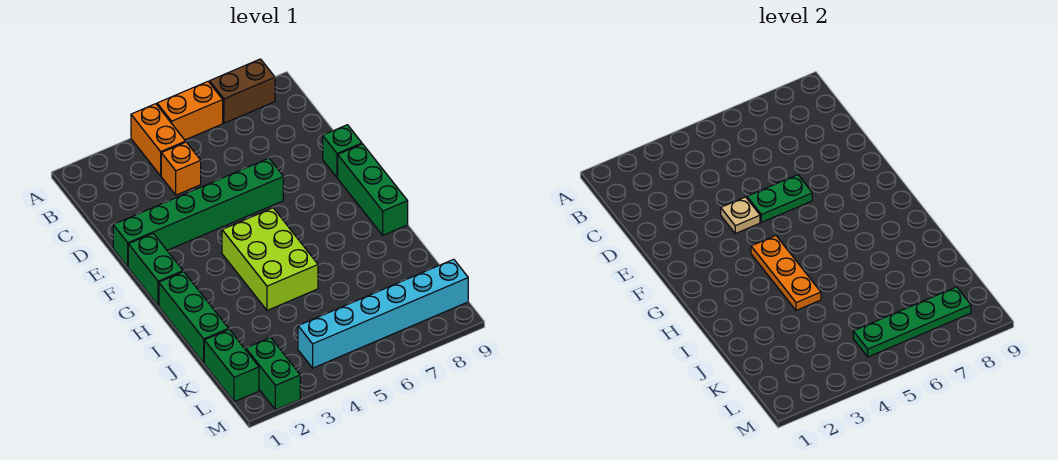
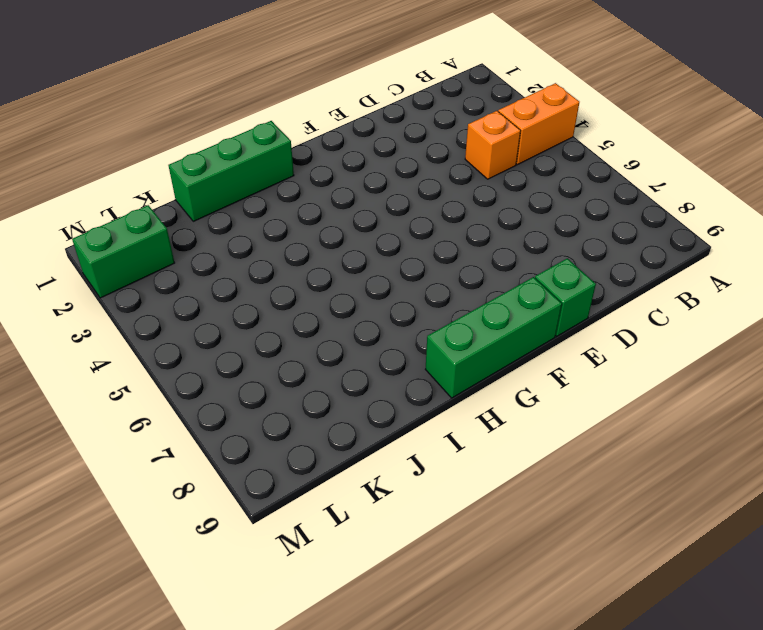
none -> orange 1x2 brick [157,82,223,140]
none -> brown 1x2 brick [209,59,275,123]
none -> green 1x6 brick [113,158,283,267]

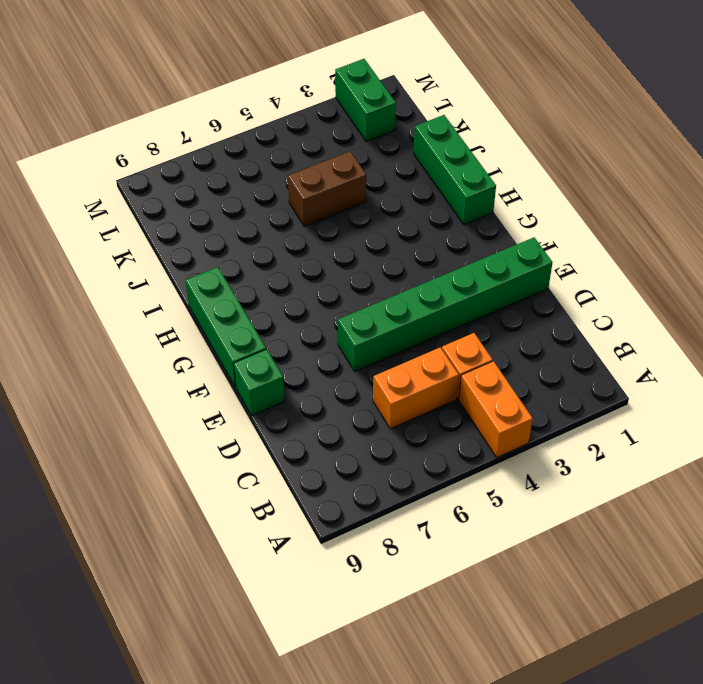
orange 1x2 brick [373,347,459,429] -> orange 1x2 brick moved to [157,82,223,140]
brown 1x2 brick [288,151,366,226] -> brown 1x2 brick moved to [209,59,275,123]
none -> green 1x2 brick [128,233,183,306]
none -> lime 2x3 brick [222,208,318,310]
none -> green 1x2 brick [204,330,259,402]

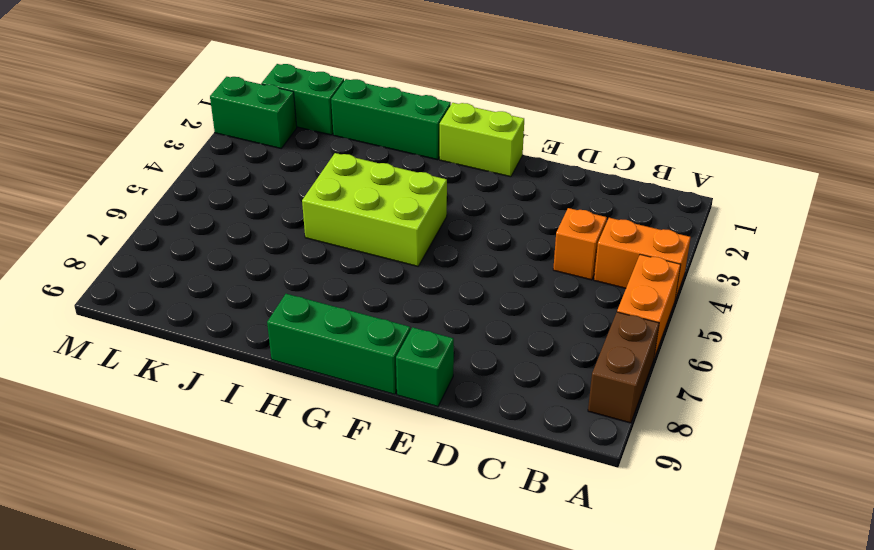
lime 1x2 brick [440,103,524,177] -> green 1x2 brick [128,233,183,306]
none -> green 1x6 brick [113,158,283,267]
none -> cyan 1x6 brick [298,259,468,368]
none -> tan 1x1 plate [721,197,760,234]

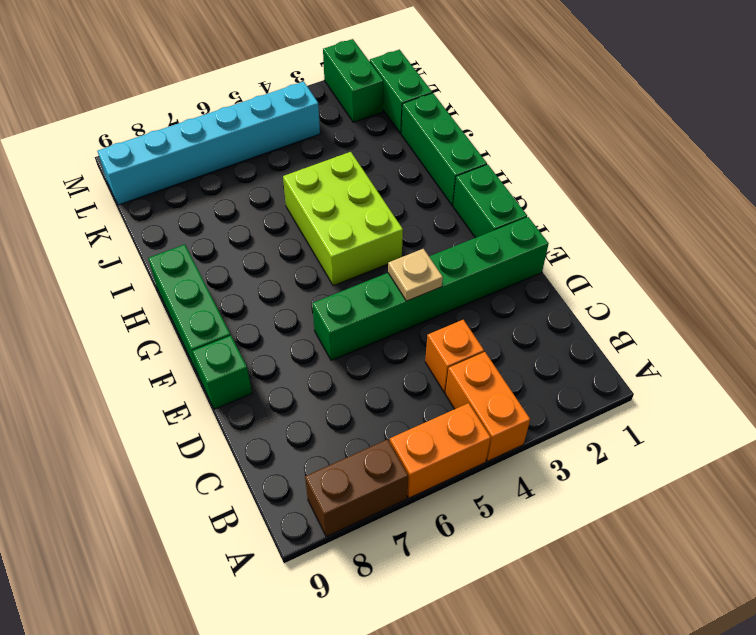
none -> green 1x2 plate [747,175,812,222]
none -> orange 1x3 plate [751,236,821,310]
none -> green 1x4 plate [853,287,971,357]

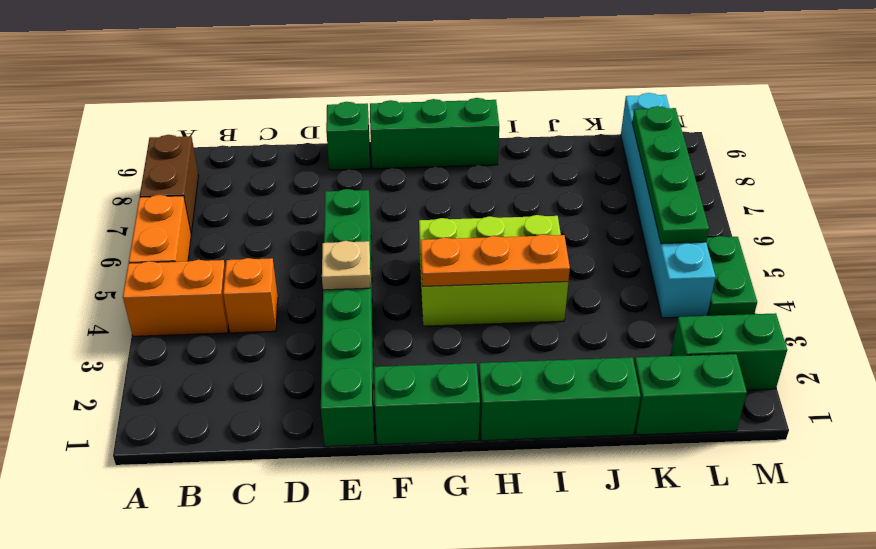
green 1x2 plate [706,236,757,316] -> green 1x2 plate moved to [747,175,812,222]

